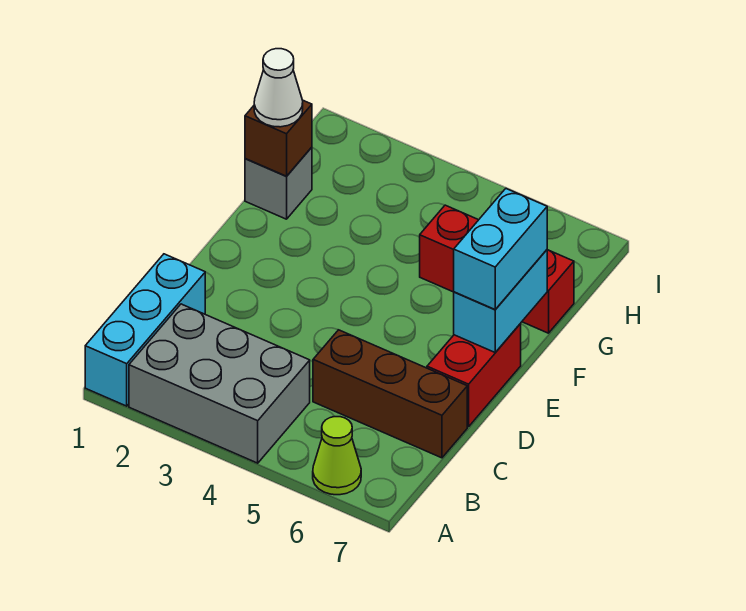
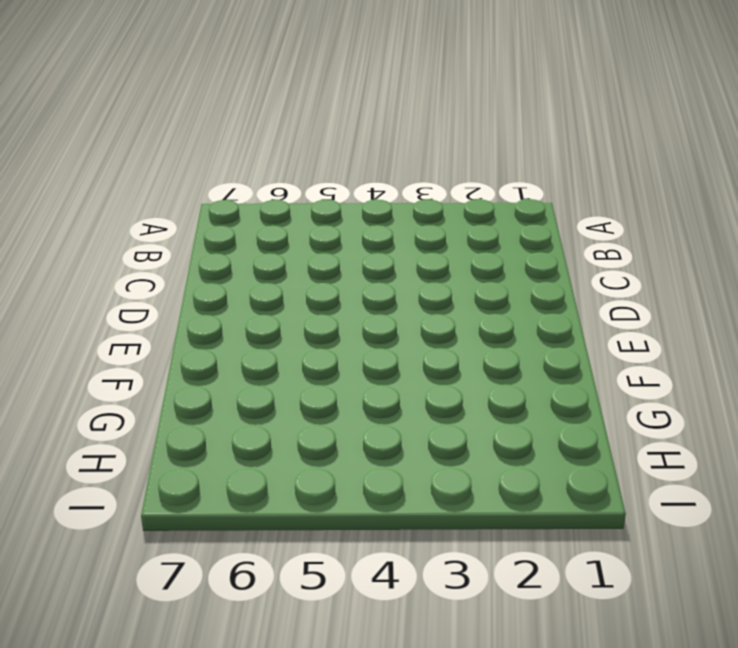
none -> cyan 1x3 brick [85,254,205,406]
none -> grey 2x3 brick [129,304,310,463]

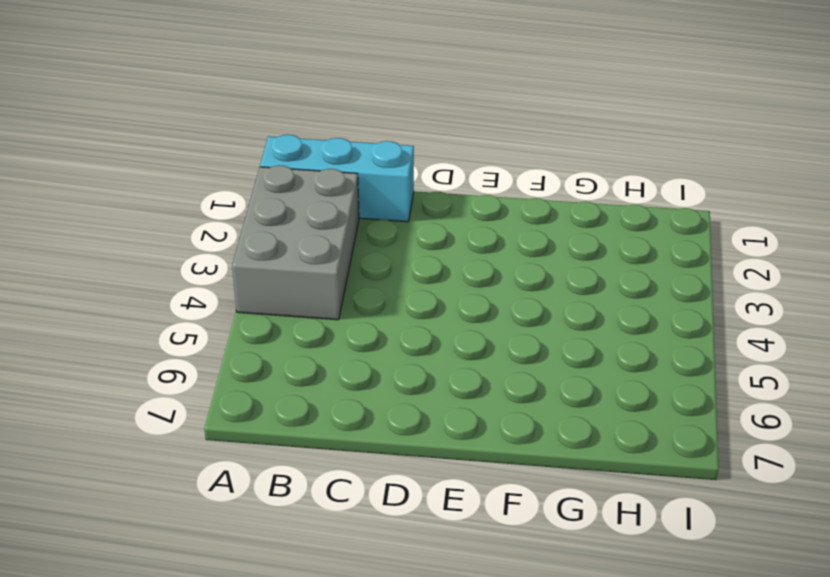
none -> lime 1x1 cone [313,417,361,495]
none -> brown 1x3 brick [313,330,467,458]

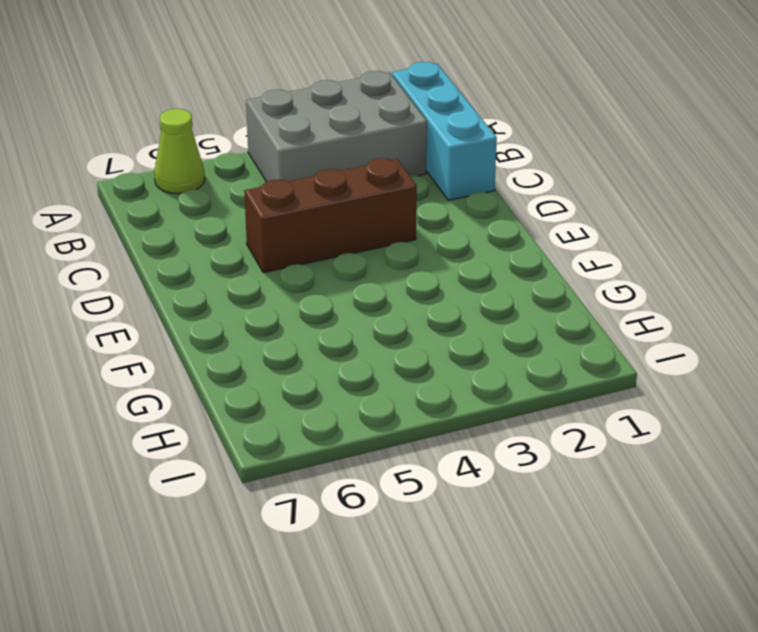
brown 1x3 brick [244,158,417,273] -> brown 1x3 brick moved to [313,330,467,458]
none -> red 1x2 brick [427,324,521,427]
none -> grey 1x1 brick [245,147,312,219]

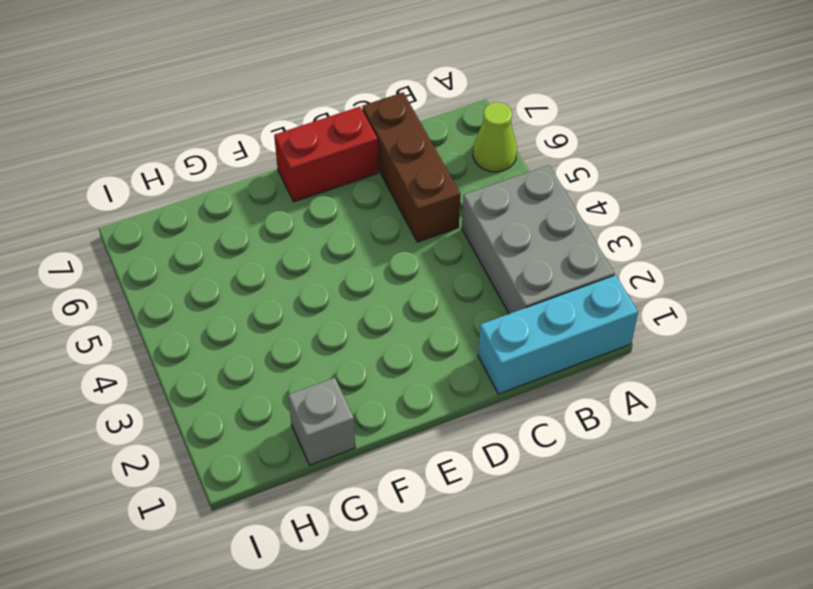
none -> red 1x3 brick [420,205,574,333]
none -> cyan 1x2 brick [454,250,547,352]

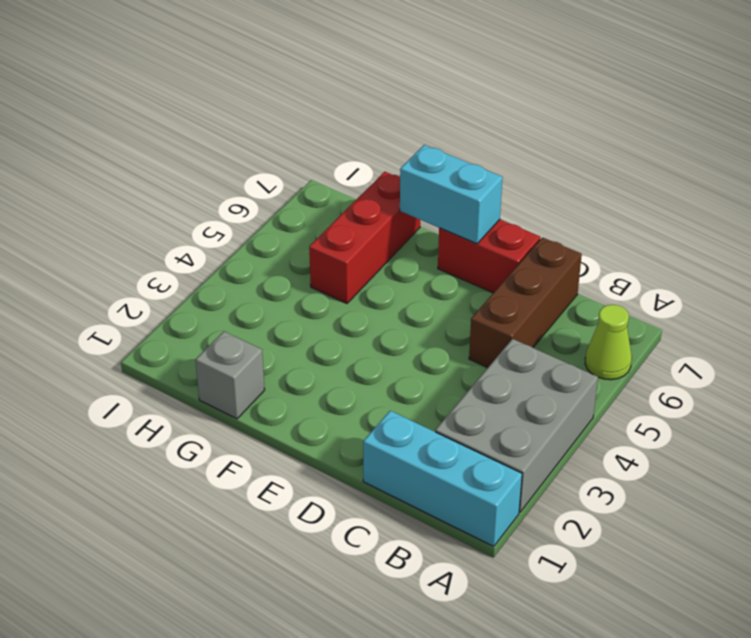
none -> brown 1x1 brick [245,101,312,176]
none -> cyan 1x2 brick [454,189,547,309]

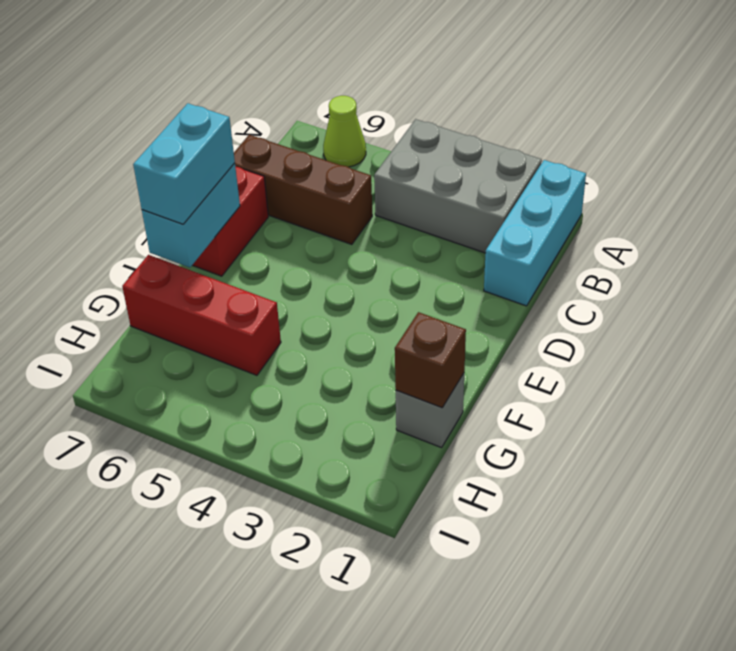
none -> white 1x1 cone [254,49,303,127]

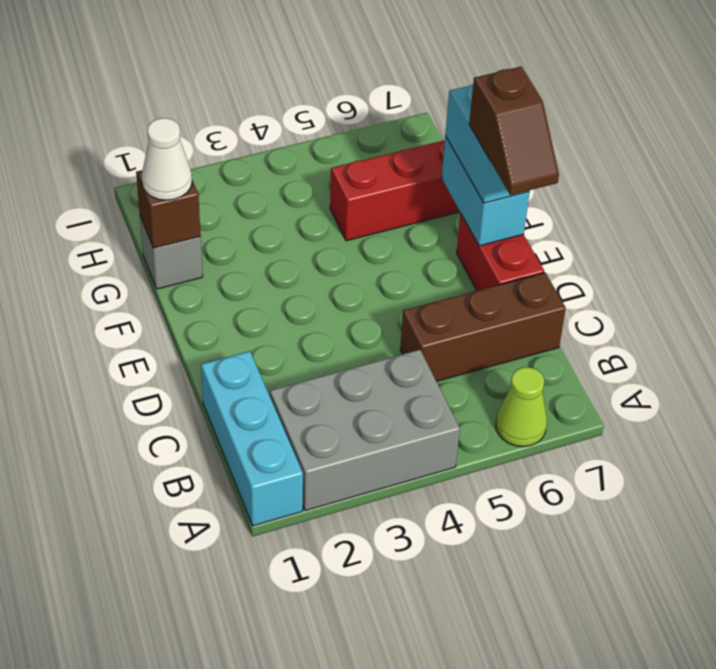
brown 1x2 slope [469,67,559,195] -> none

